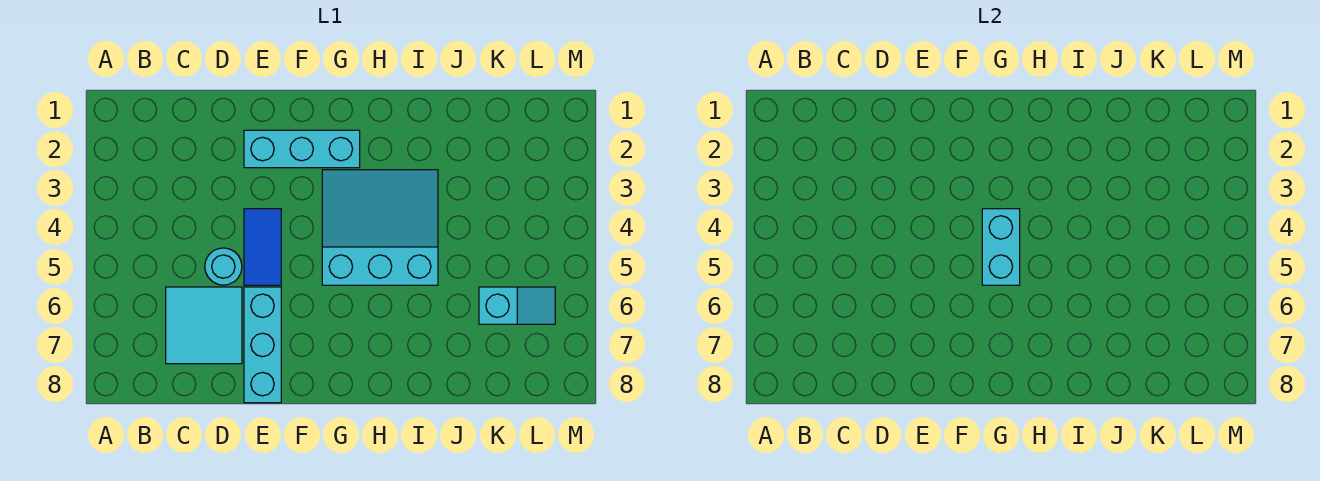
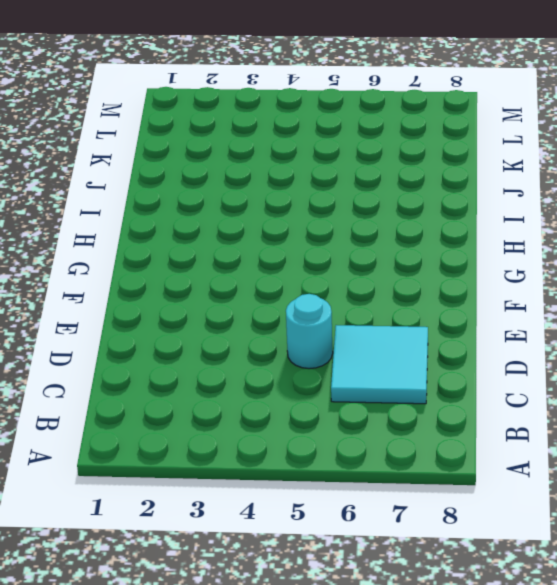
none -> cyan 1x3 brick [244,130,360,168]
none -> blue 1x2 tile [244,209,281,285]

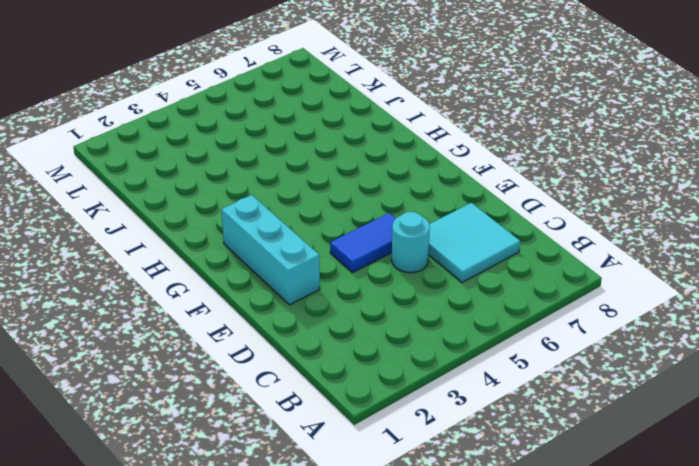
none -> cyan 1x3 brick [244,287,281,403]
none -> cyan 3x3 slope [322,170,438,285]

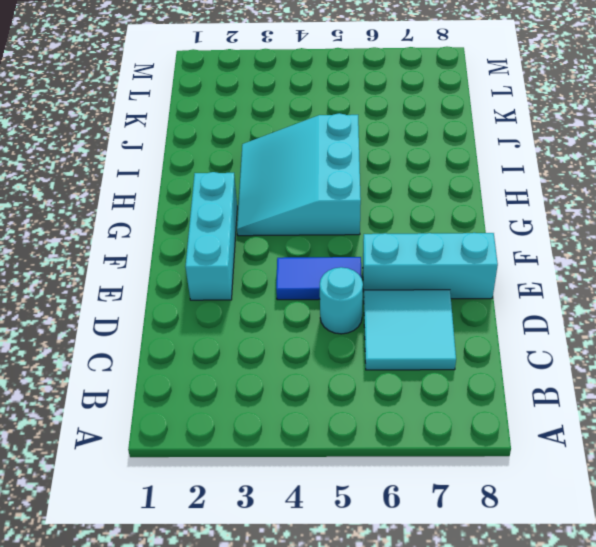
none -> cyan 1x2 slope [479,287,555,324]
none -> cyan 1x2 brick [982,209,1020,285]

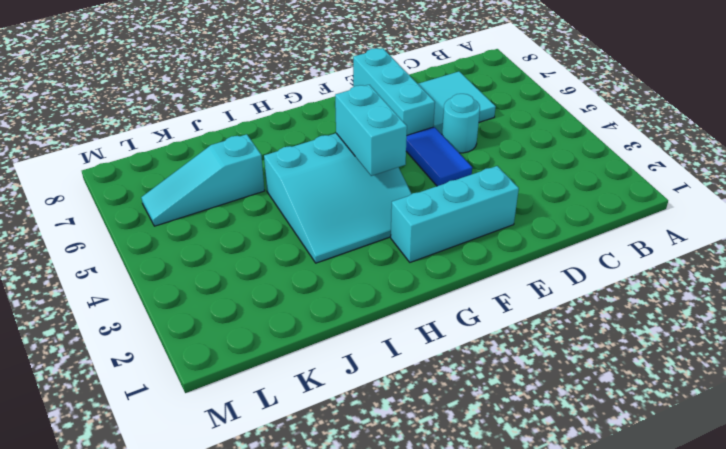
cyan 1x3 slope [141,134,265,226] -> cyan 1x2 slope [479,287,555,324]

